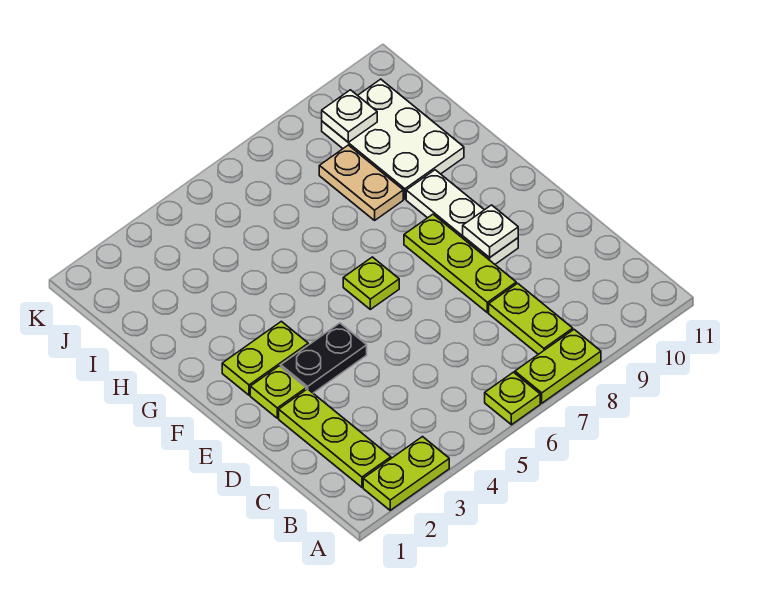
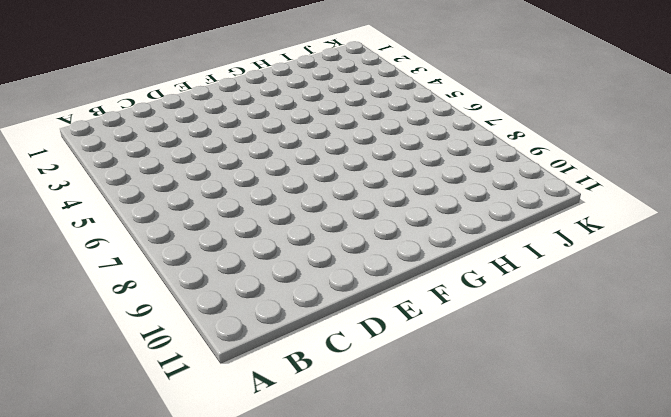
none -> lime 1x2 plate [363,437,449,510]
none -> lime 1x1 plate [485,372,540,425]
none -> lime 1x2 plate [515,330,601,403]

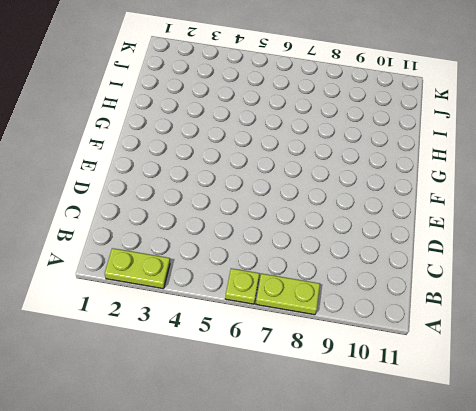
none -> lime 1x3 plate [279,389,391,487]
none -> lime 1x2 plate [489,283,573,354]
none -> lime 1x3 plate [404,214,516,313]

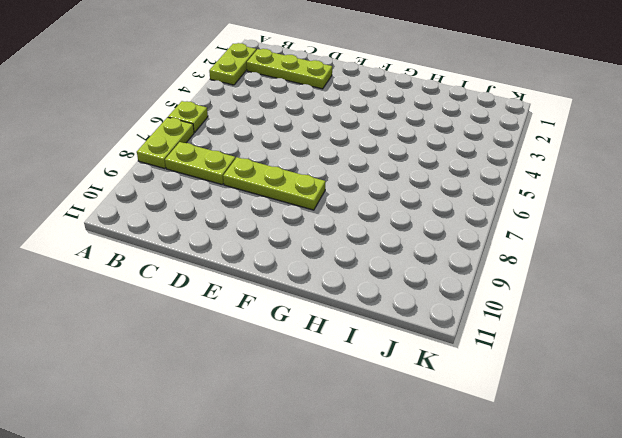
none -> lime 1x1 plate [250,366,306,418]
none -> black 1x2 plate [281,323,367,393]
none -> white 1x3 plate [406,170,518,264]

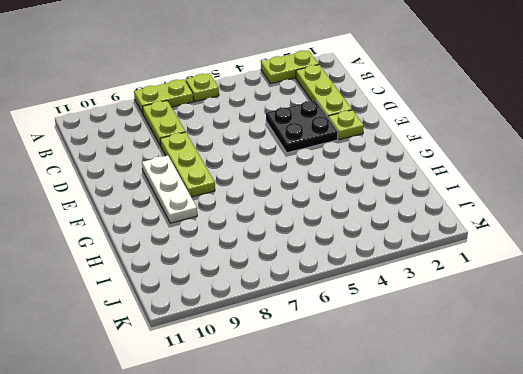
black 2x2 plate [266,101,338,153] -> black 1x2 plate [281,323,367,393]
none -> lime 1x2 plate [222,321,308,395]
none -> lime 1x1 plate [343,257,399,309]
none -> tan 1x2 plate [319,145,403,220]

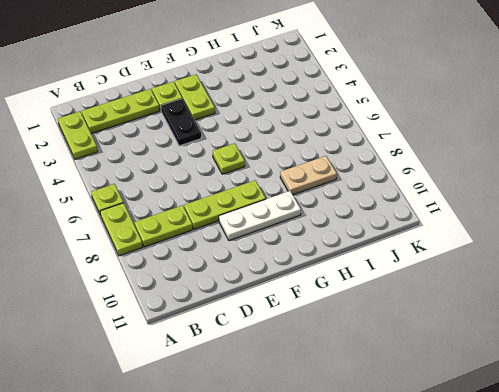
none -> white 2x3 plate [322,79,464,199]
none -> white 1x1 plate [463,205,518,258]
none -> white 1x1 plate [322,90,377,142]

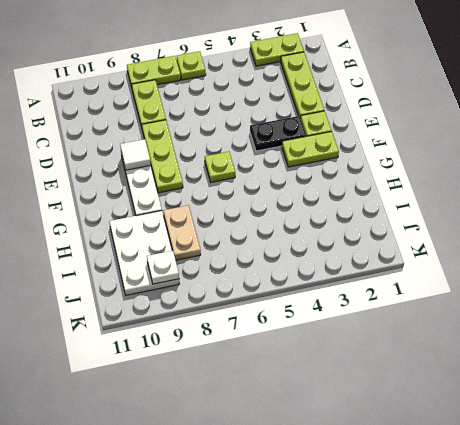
white 1x1 tile [120,139,151,170] -> white 1x1 plate [463,205,518,258]

